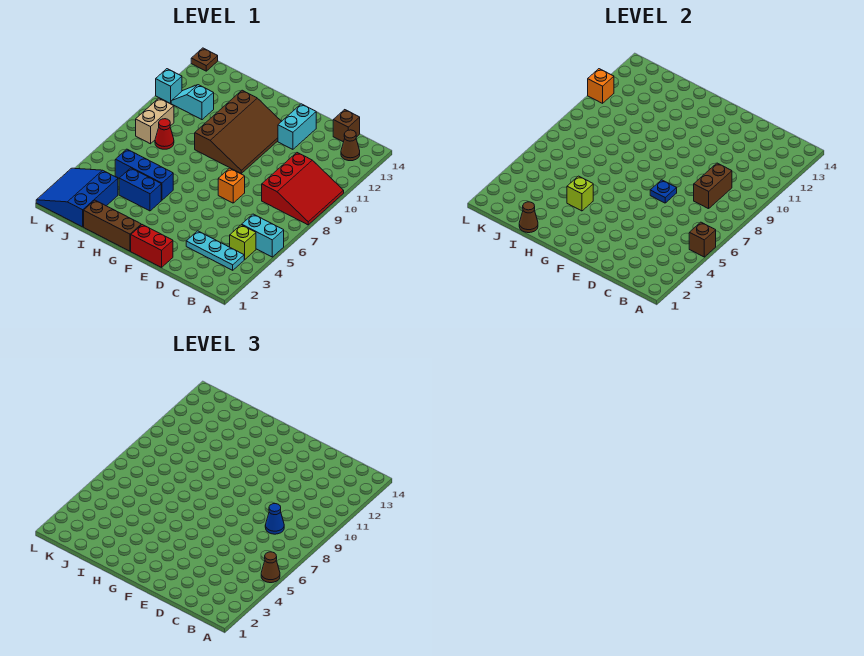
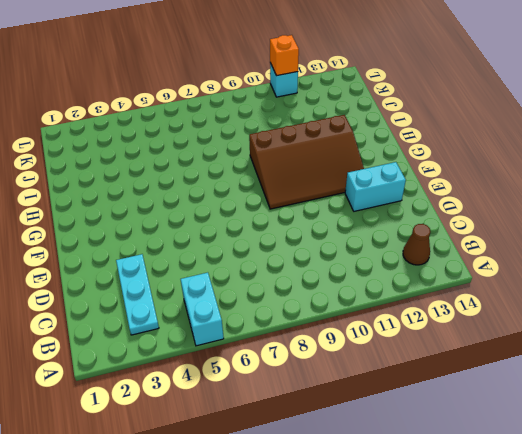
none -> red 3x3 slope [262,153,344,225]
none -> lime 1x1 brick [230,225,256,259]
none -> brown 1x1 brick [333,110,360,142]

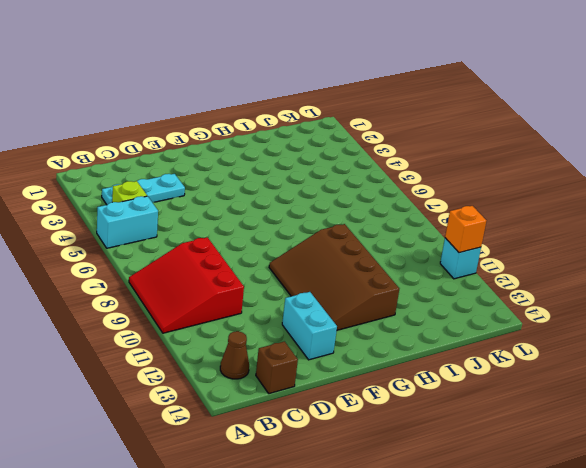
none -> red 1x2 brick [131,225,173,267]
none -> orange 1x1 brick [218,168,245,203]
none -> brown 1x3 brick [84,200,141,251]

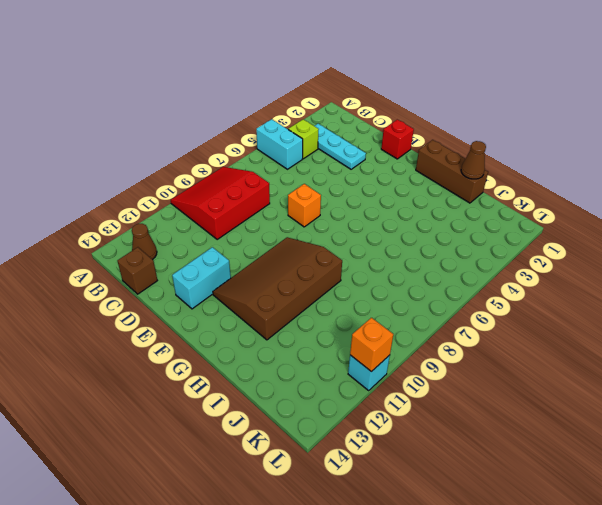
red 1x1 brick [381,120,414,159] -> red 1x2 brick [131,225,173,267]
none -> blue 1x2 brick [119,168,161,211]
none -> blue 1x3 brick [115,149,173,200]
none -> blue 3x3 slope [36,168,118,227]

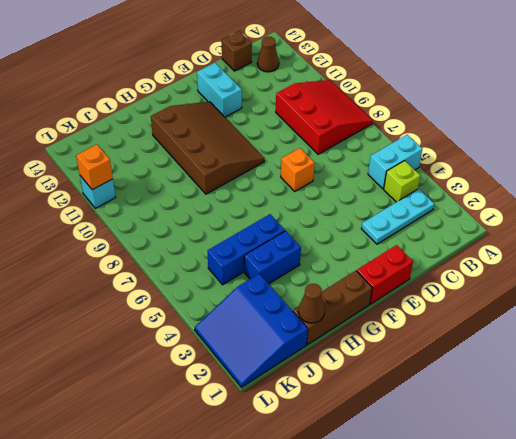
none -> red 1x1 cone [155,119,174,149]
none -> cyan 1x2 slope [171,85,214,120]
none -> tan 1x2 brick [136,98,174,144]

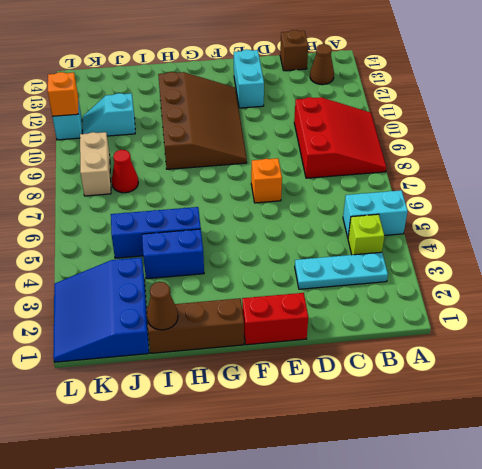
none -> brown 1x1 plate [191,48,218,71]
none -> brown 1x1 brick [689,222,716,257]
none -> brown 1x2 brick [694,163,732,209]

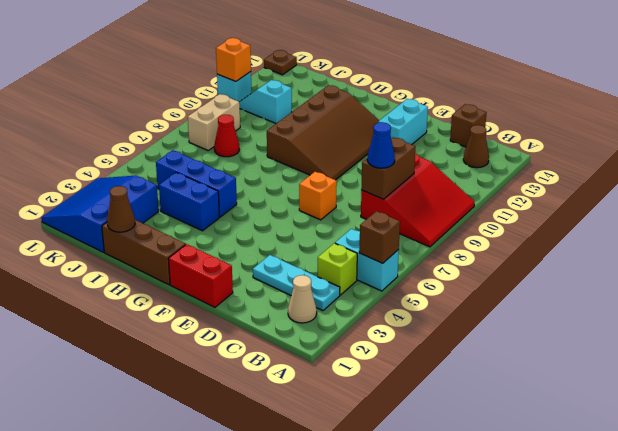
tan 1x1 cone [288,275,317,323] -> none
none -> blue 1x1 plate [650,180,677,203]
none -> lime 1x1 brick [567,176,593,211]
none -> brown 1x1 cone [261,552,280,583]

